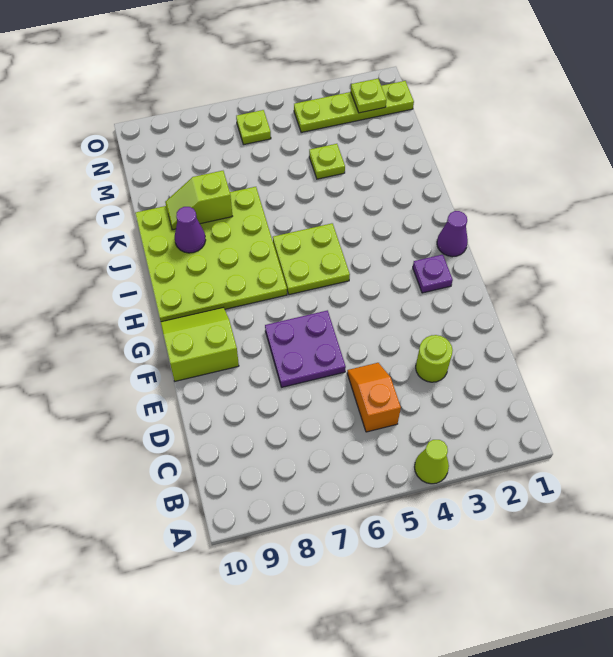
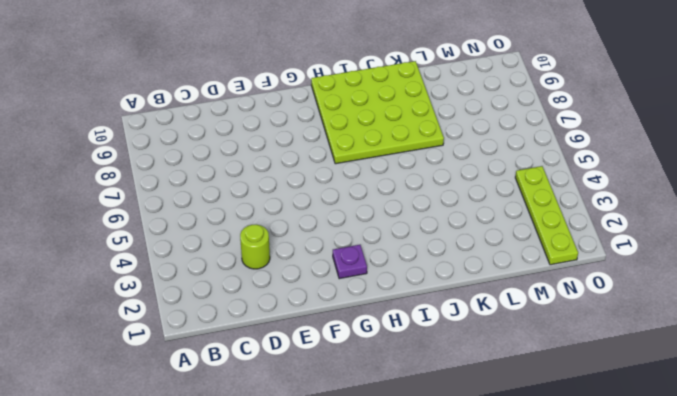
none -> lime 1x1 cone [415,440,449,484]
none -> orange 1x2 slope [347,363,401,432]
none -> purple 2x2 plate [265,310,346,387]

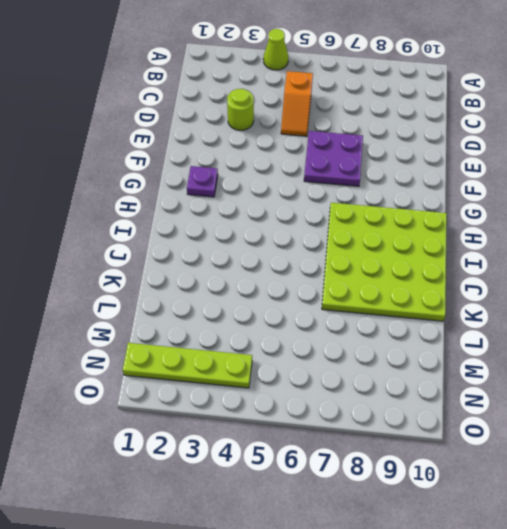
none -> lime 2x2 slope [161,308,239,381]
none -> purple 1x1 cone [437,211,468,257]
none -> lime 2x2 plate [273,223,350,295]

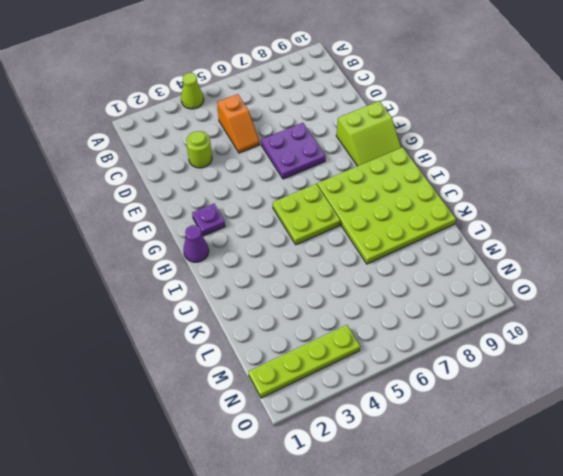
none -> lime 1x1 plate [309,144,345,179]
none -> lime 1x1 plate [236,110,271,145]
none -> purple 1x1 cone [175,207,206,253]

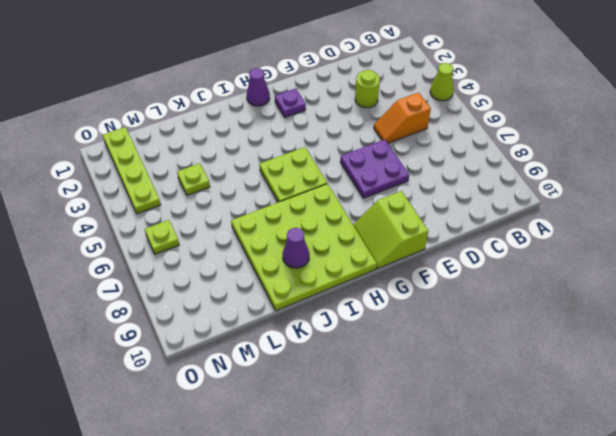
none -> lime 1x2 slope [165,171,232,230]
none -> lime 1x1 plate [351,79,386,113]

